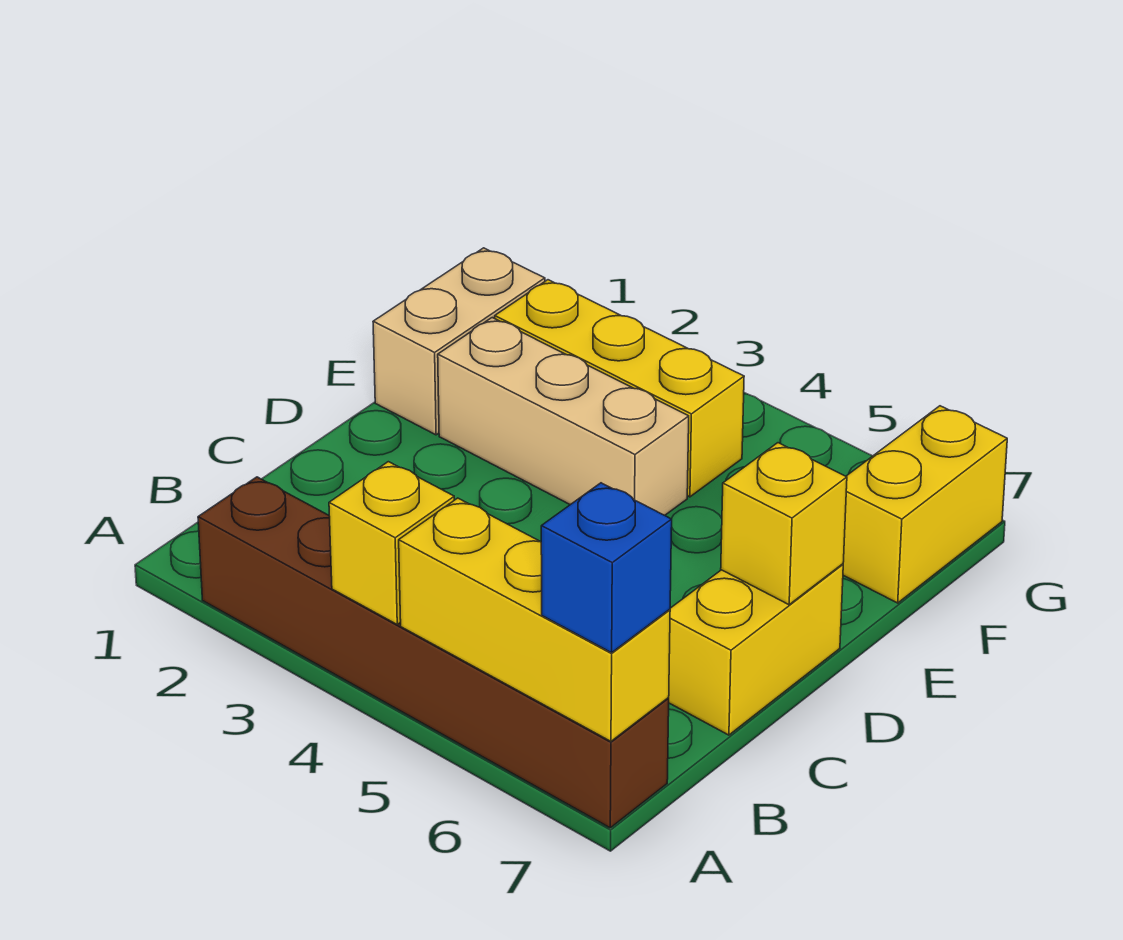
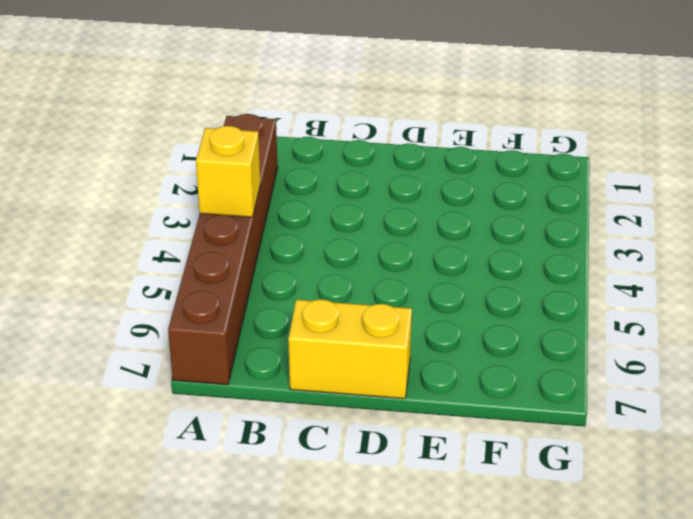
none -> tan 1x2 brick [373,248,545,435]
none -> tan 1x3 brick [438,318,689,515]

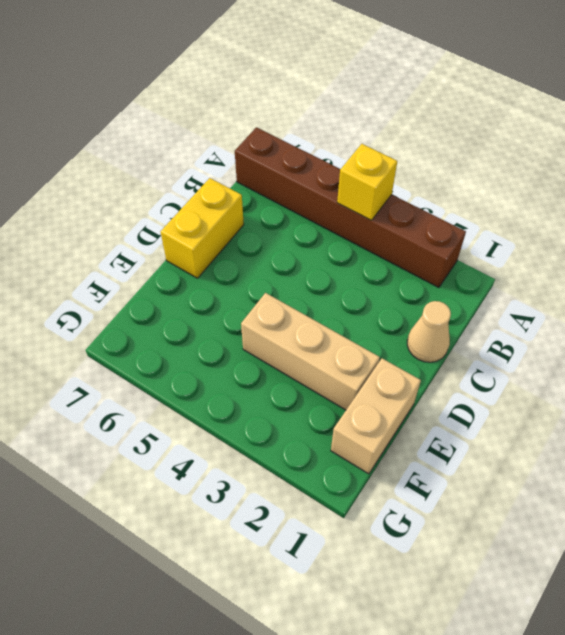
tan 1x1 cone [407,301,451,362] -> none
none -> yellow 1x3 brick [495,280,744,497]
none -> yellow 1x2 brick [843,406,1007,603]

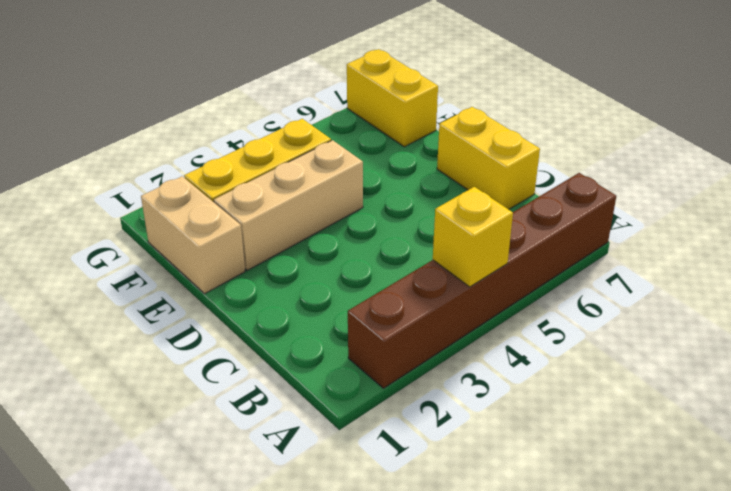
none -> yellow 1x3 brick [399,498,670,741]
none -> yellow 1x1 brick [721,443,847,605]

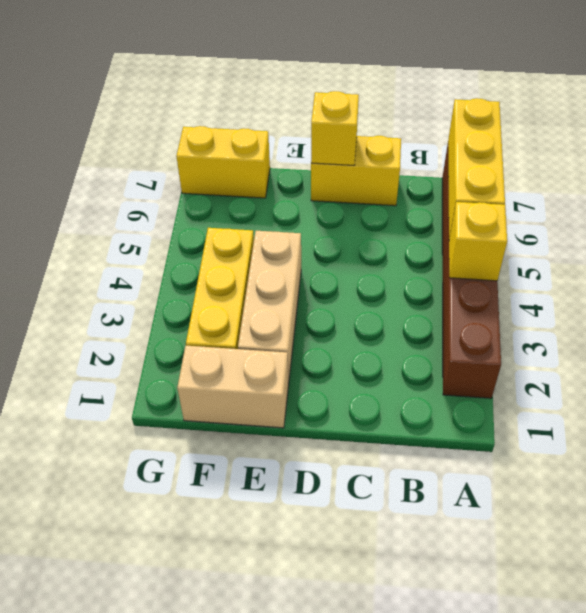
none -> blue 1x1 brick [541,483,672,653]

